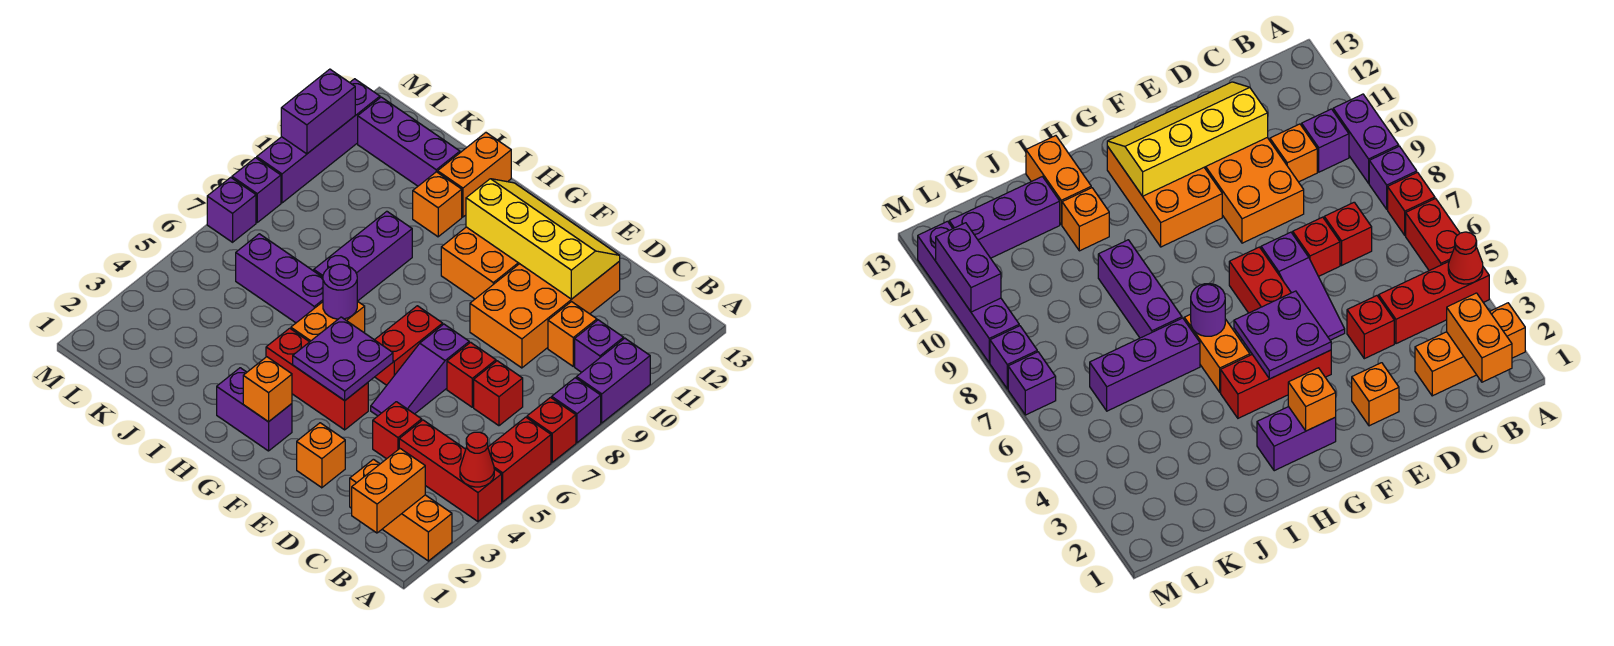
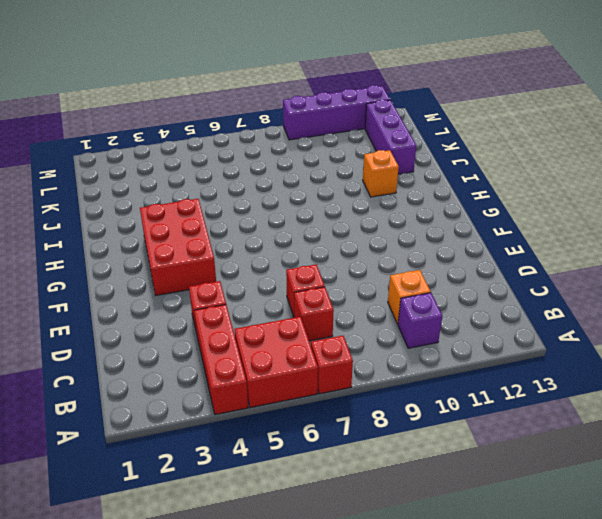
red 2x2 brick [235,317,318,408] -> red 1x2 brick [488,417,551,502]
red 2x3 brick [140,199,216,295] -> red 1x3 brick [266,328,368,430]
none -> orange 1x3 brick [350,459,452,561]
none -> purple 1x1 brick [552,378,601,443]
none -> purple 1x2 brick [576,338,650,423]
none -> orange 2x4 brick [470,261,620,368]

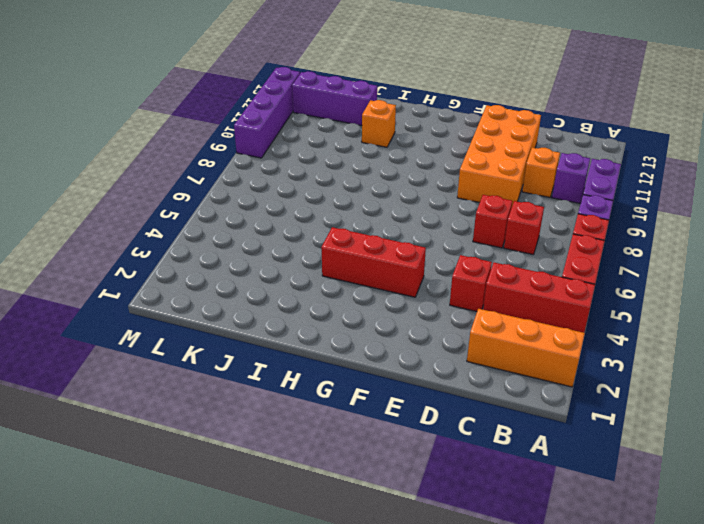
none -> orange 1x1 brick [297,423,345,488]
none -> purple 1x3 slope [371,324,469,416]
none -> red 1x2 brick [375,306,443,385]
none -> orange 2x3 brick [441,227,519,299]

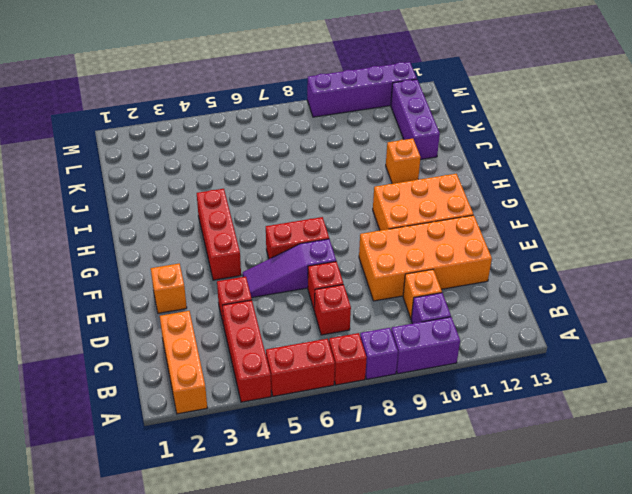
none -> purple 1x2 brick [217,368,292,451]
none -> orange 1x2 brick [291,301,365,342]
none -> purple 1x3 brick [236,234,323,323]
none -> purple 1x3 brick [314,211,412,301]

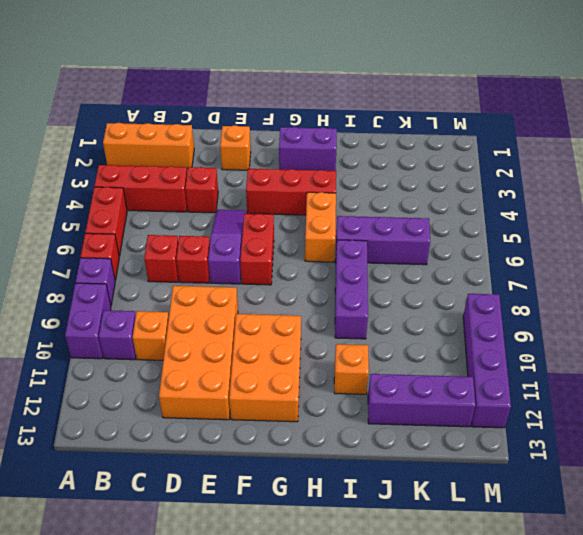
none -> orange 1x2 brick [438,133,511,217]
none -> purple 1x1 brick [207,177,256,242]
none -> purple 1x1 brick [232,158,281,222]
none -> red 1x1 cone [460,432,494,487]

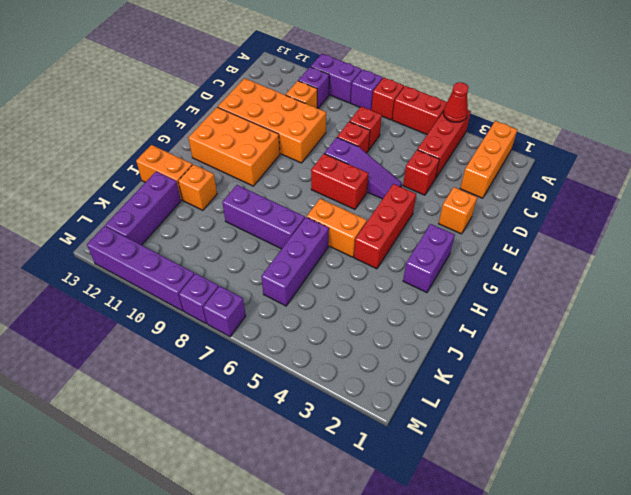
none -> orange 1x2 brick [352,449,425,533]
none -> yellow 2x4 slope [466,179,620,299]
none -> purple 2x2 plate [293,317,393,401]
none -> orange 1x1 brick [243,357,292,422]

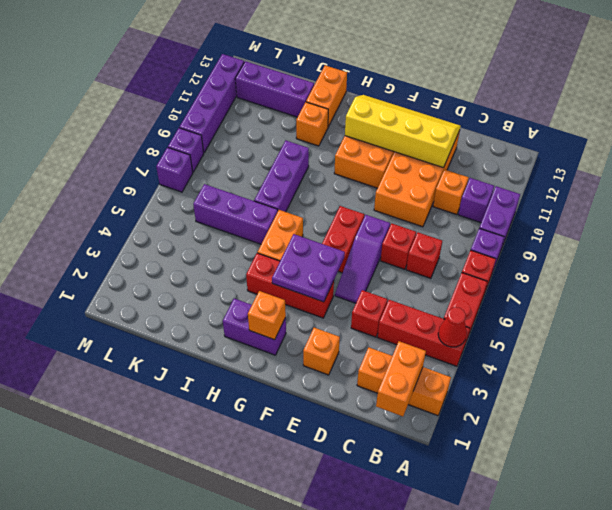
none -> purple 1x1 round brick [323,264,357,319]
none -> purple 1x2 brick [281,69,355,154]

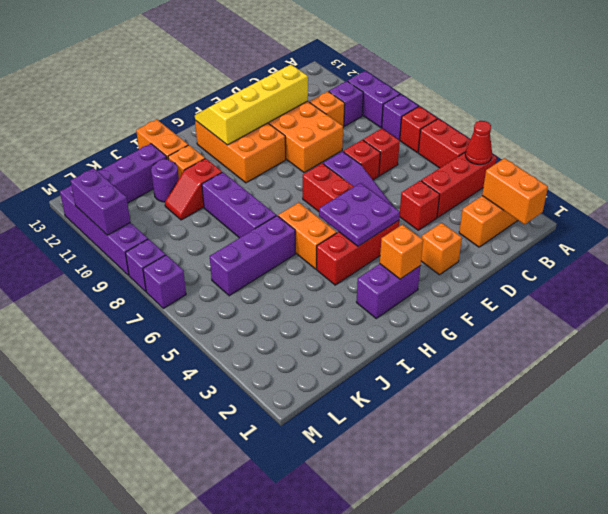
red 1x2 slope [165,158,222,220] -> none
purple 1x1 round brick [151,159,179,202] -> purple 1x1 round brick moved to [323,264,357,319]

